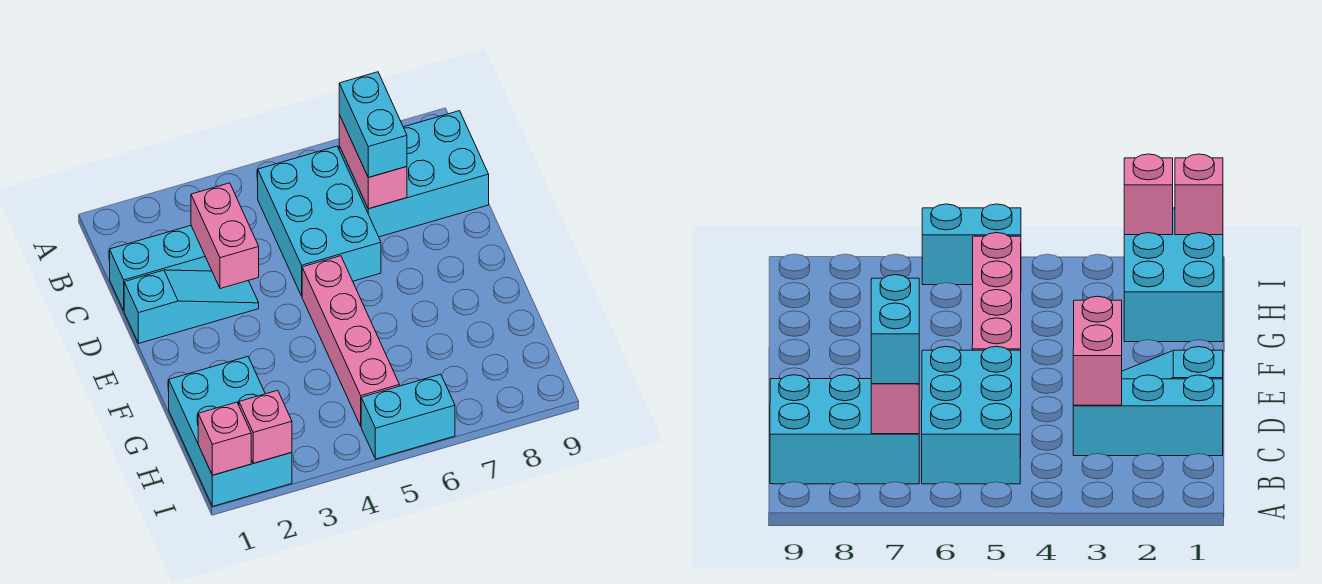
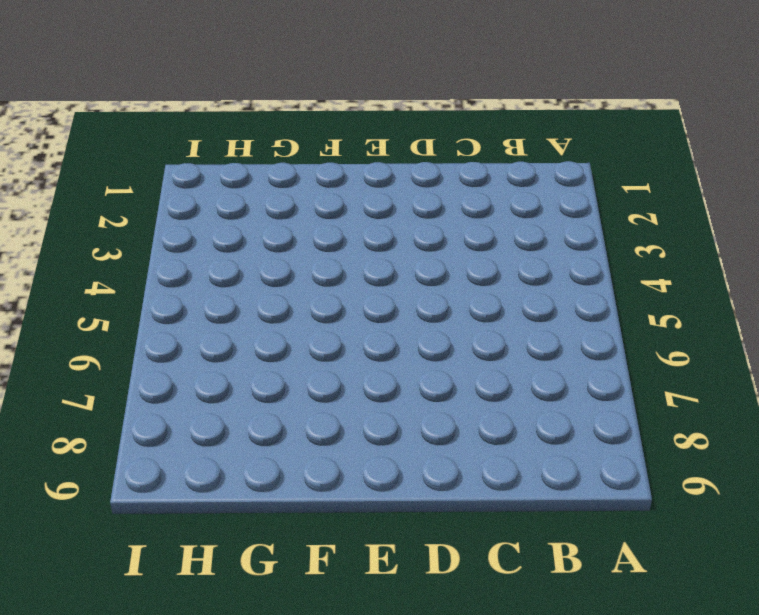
none -> cyan 2x3 brick [258,146,381,296]
none -> cyan 2x3 brick [339,111,489,237]
none -> cyan 1x3 brick [110,226,212,310]

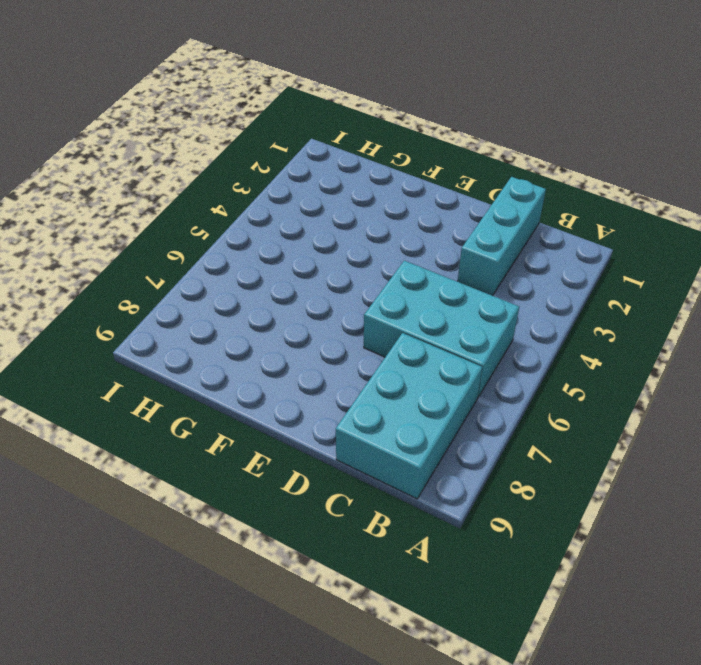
none -> cyan 1x3 slope [124,270,259,343]
none -> pink 1x4 brick [302,256,399,426]
none -> cyan 2x3 brick [169,357,292,506]

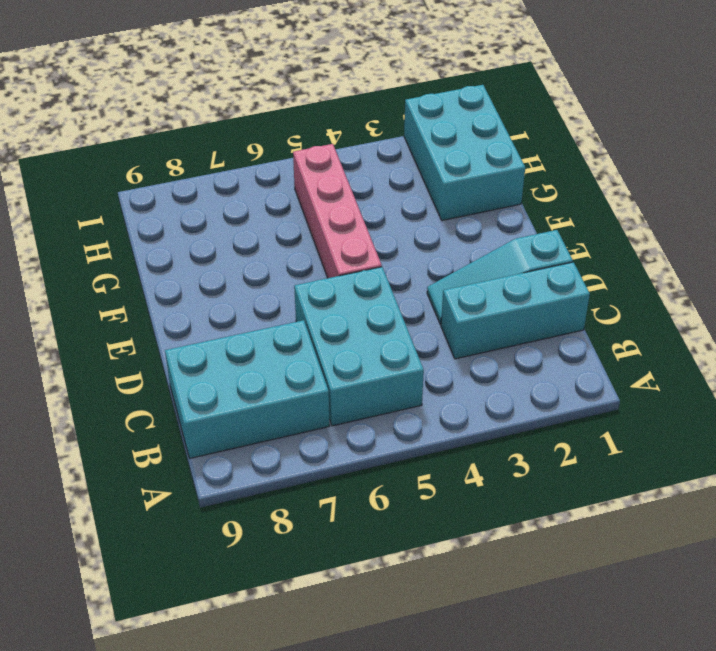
none -> cyan 1x2 brick [361,374,455,459]
none -> pink 1x2 brick [339,115,407,209]
none -> pink 1x2 brick [191,183,259,289]

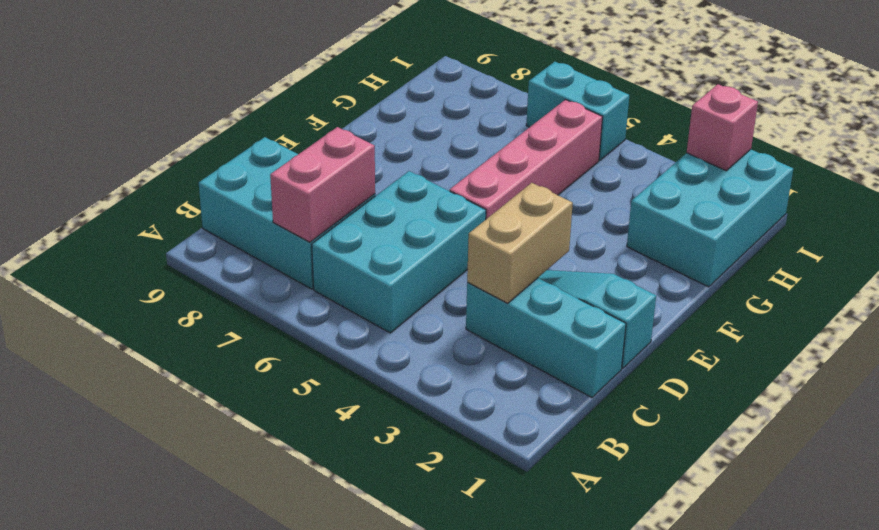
tan 1x2 brick [467,183,573,303] -> pink 1x2 brick [191,183,259,289]
none -> pink 1x1 brick [198,402,251,475]
none -> cyan 1x2 brick [339,72,407,177]

